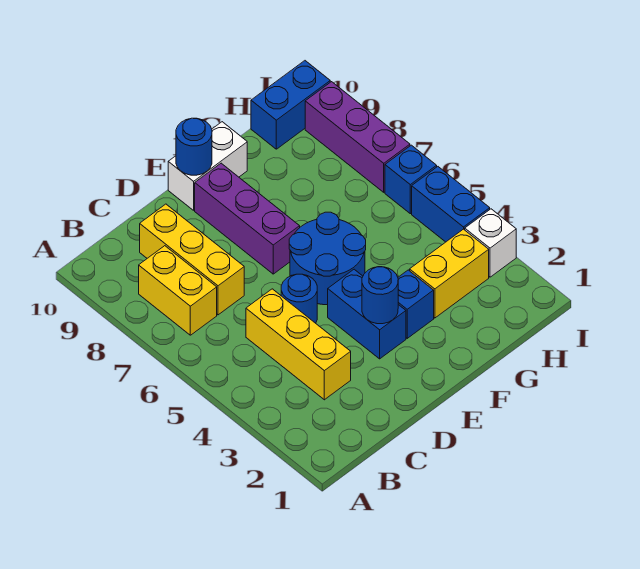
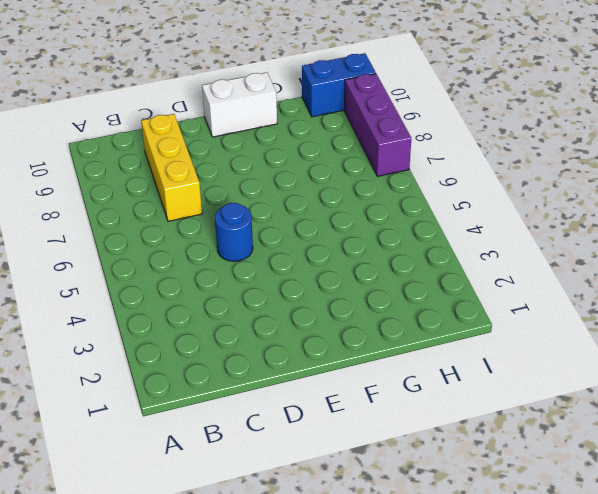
none -> yellow 1x2 brick [139,246,217,335]
none -> yellow 1x3 brick [246,289,351,400]
none -> blue 1x2 brick [328,269,406,359]

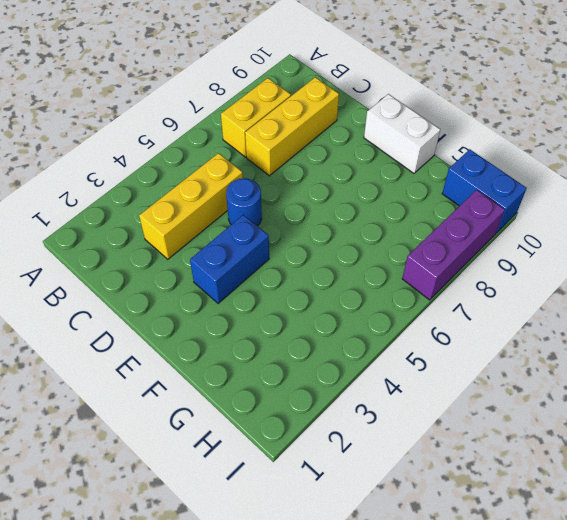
none -> blue 2x2 round brick [289,212,366,305]
none -> purple 1x3 brick [195,163,300,274]
none -> blue 1x1 brick [398,270,434,338]

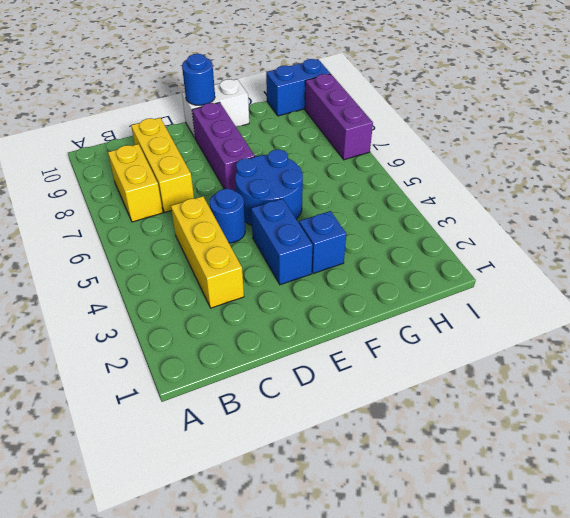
none -> yellow 1x2 brick [410,229,489,318]
none -> white 1x1 brick [465,209,516,277]
none -> blue 1x2 brick [412,167,490,242]

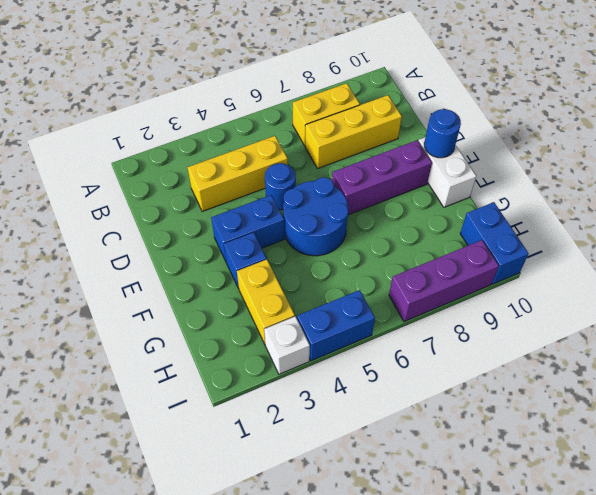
none -> blue 1x1 brick [385,145,437,214]
none -> blue 1x1 round brick [362,267,398,324]

